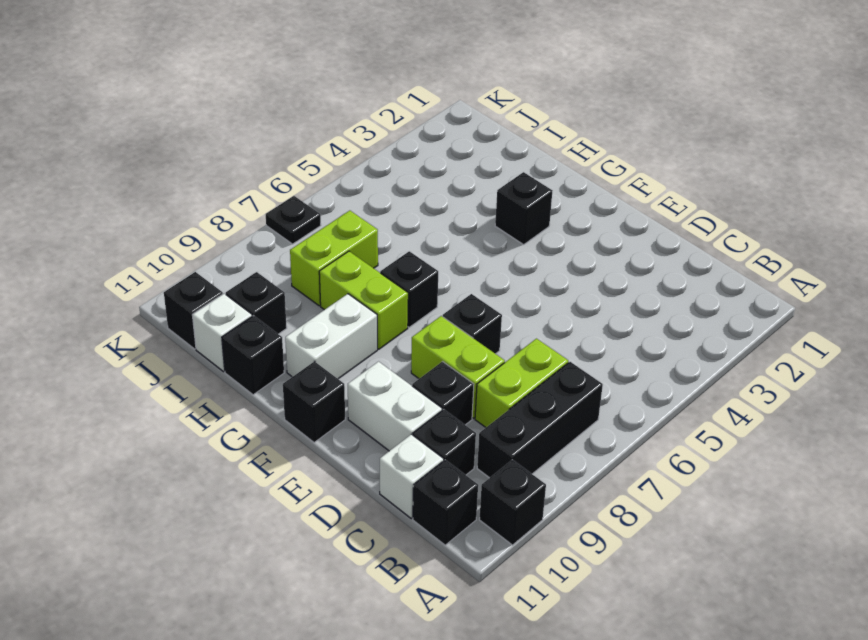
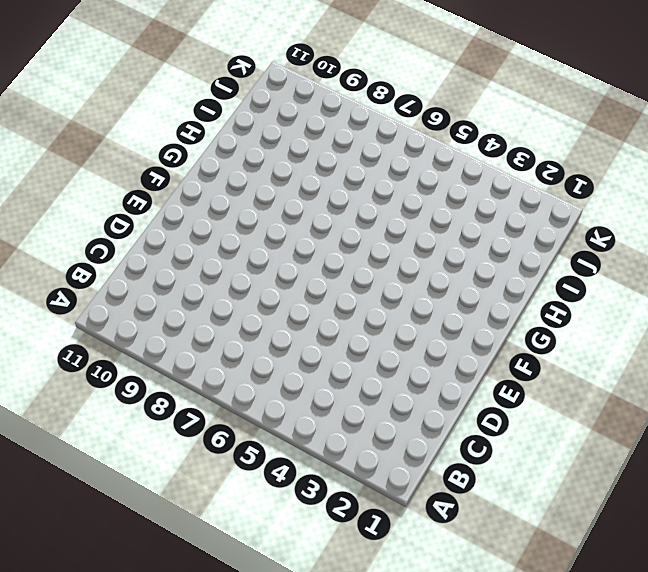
none -> black 1x1 brick [479,460,546,545]
none -> black 1x3 brick [477,362,603,478]
none -> black 1x1 brick [413,460,478,545]

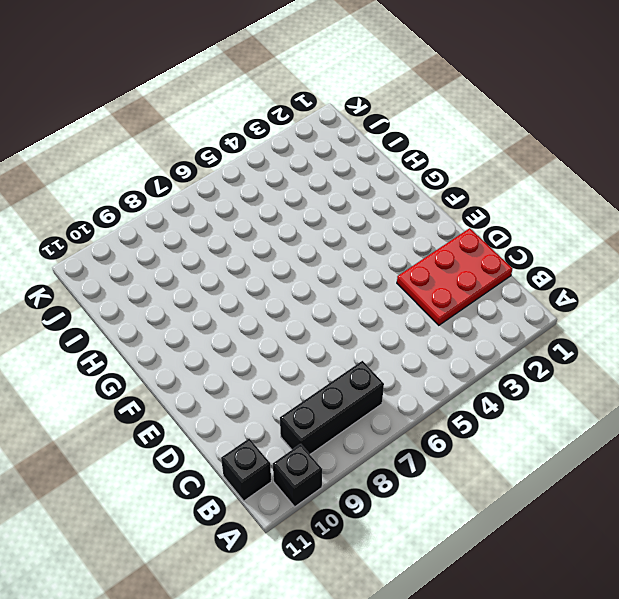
red 2x3 plate [397,228,513,325] -> none
none -> lime 1x2 brick [475,339,568,427]
none -> black 1x1 brick [413,410,476,475]
none -> white 1x1 brick [380,434,444,518]

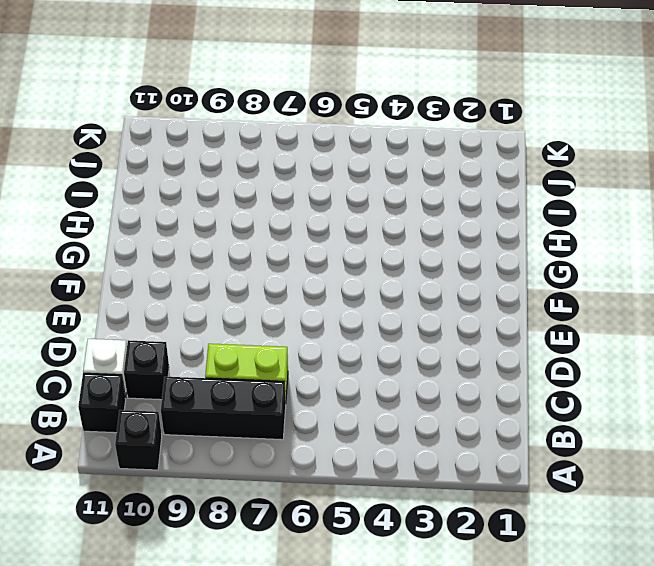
none -> lime 1x2 brick [411,316,505,418]
none -> black 1x1 brick [412,362,474,425]
none -> white 1x2 brick [348,362,442,451]

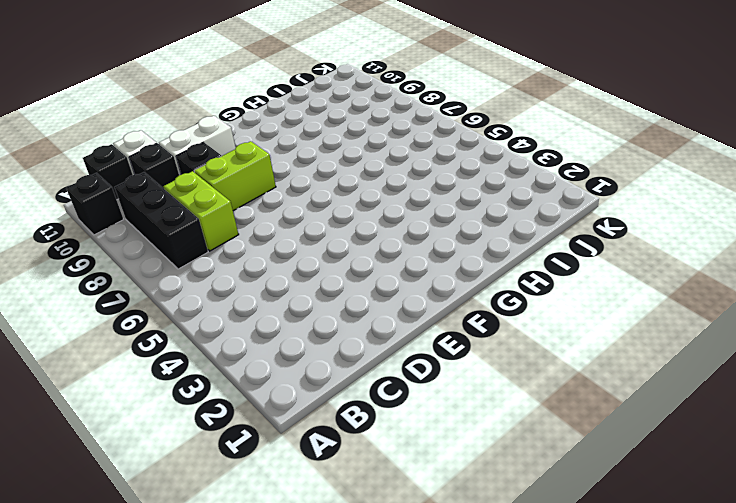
none -> black 1x1 brick [443,294,502,354]
none -> black 1x1 brick [283,361,345,443]
none -> black 1x1 brick [495,172,552,245]

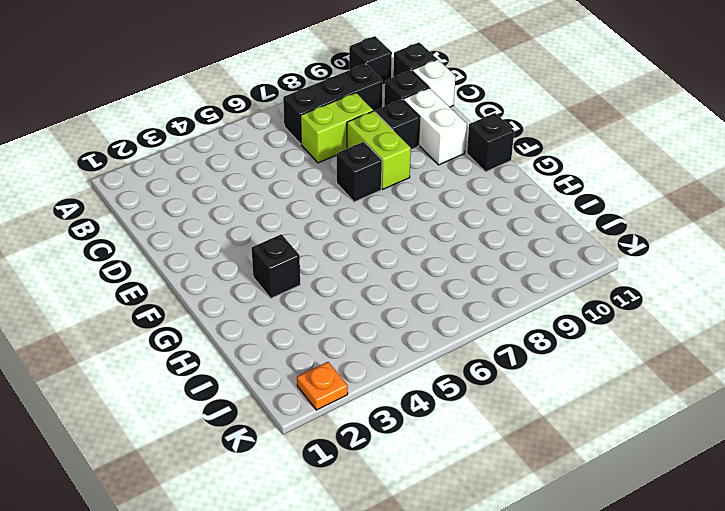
orange 1x1 plate [297,362,348,410] -> none
none -> black 1x1 brick [380,251,438,327]
none -> lime 1x2 brick [319,251,408,349]
none -> white 1x2 brick [285,294,377,379]

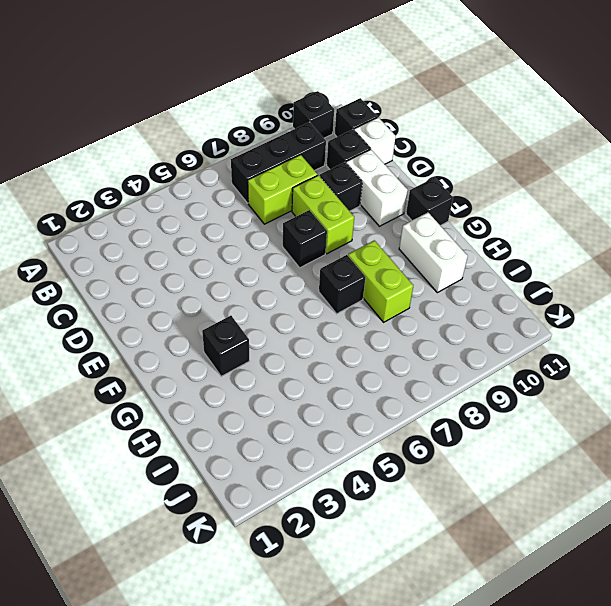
white 1x2 brick [399,212,468,293] -> white 1x2 brick turned to [285,294,377,379]
none -> black 1x1 brick [222,315,284,395]
none -> lime 1x2 brick [290,211,378,306]
none -> black 1x1 brick [226,272,287,334]

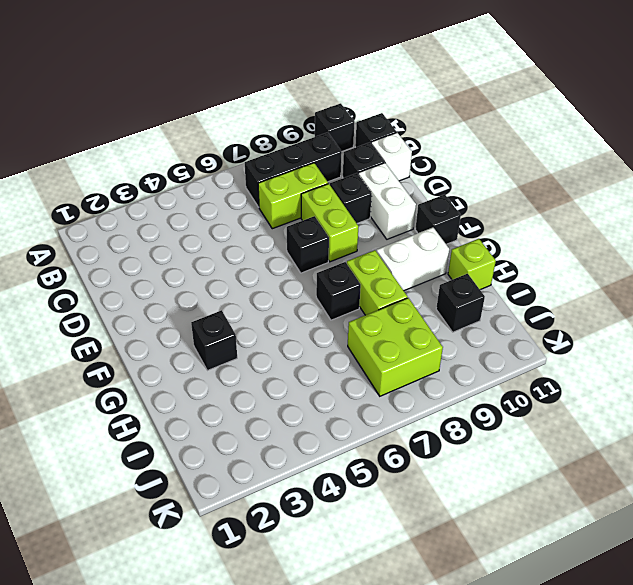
lime 1x1 brick [448,239,496,290] -> black 1x1 brick [222,315,284,395]
lime 2x2 brick [348,298,443,396] -> lime 1x2 brick [290,211,378,306]
none -> white 1x1 brick [192,294,252,372]
none -> black 1x1 brick [164,272,223,349]
none -> black 1x1 plate [266,196,321,244]

